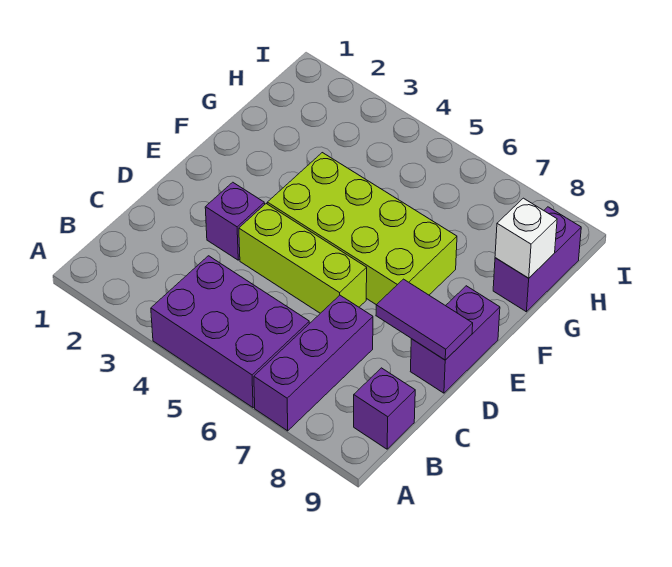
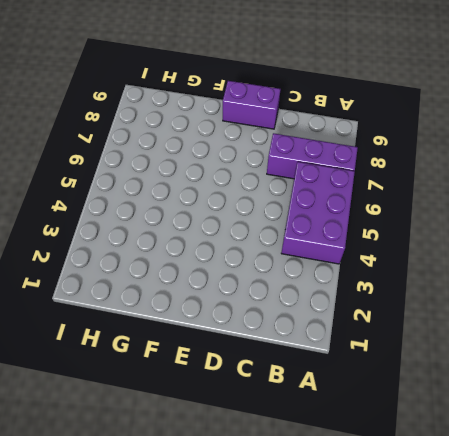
none -> purple 1x1 brick [354,368,415,449]
none -> purple 1x1 brick [205,182,265,260]

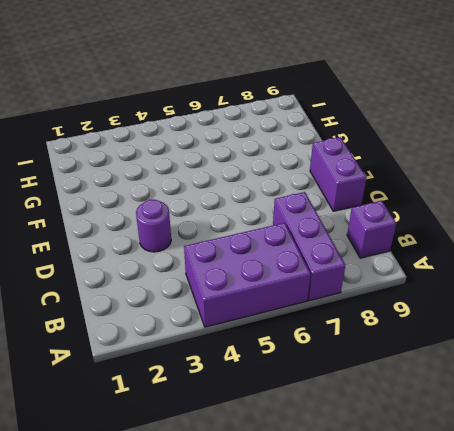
purple 1x1 round brick [136,200,171,252] -> purple 1x1 brick [205,182,265,260]
none -> lime 1x3 brick [239,204,367,313]
none -> lime 2x4 brick [267,153,457,305]

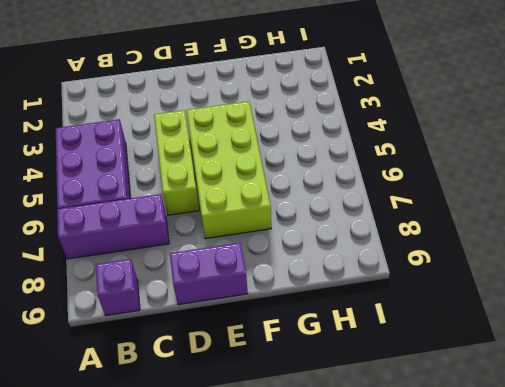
none -> purple 1x1 brick [205,182,265,260]
none -> purple 1x2 brick [493,207,581,312]

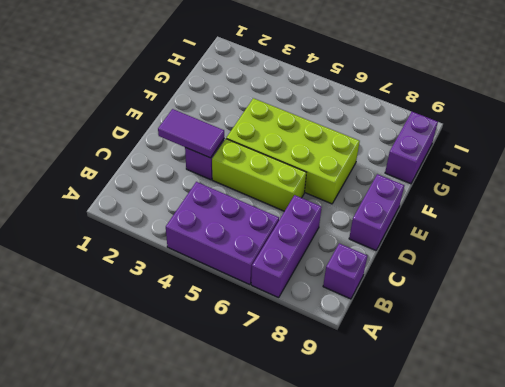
purple 1x2 tile [158,109,224,158] -> purple 1x2 tile moved to [376,279,473,360]
none -> white 1x1 brick [495,198,557,278]

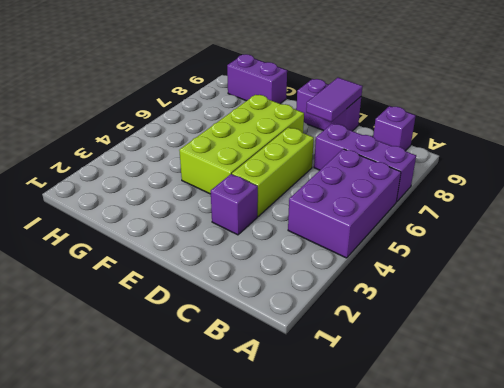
none -> white 1x1 brick [495,198,557,278]

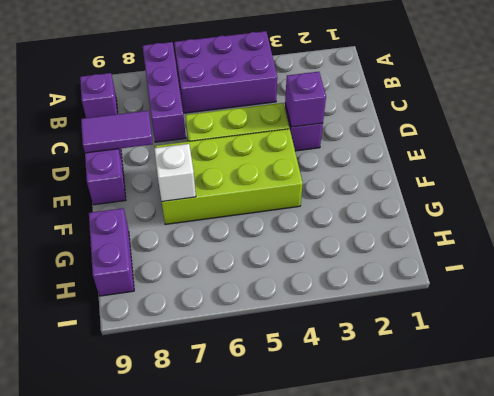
purple 1x1 brick [285,72,326,127] -> none
white 1x1 brick [154,144,196,201] -> white 1x1 brick moved to [495,198,557,278]

